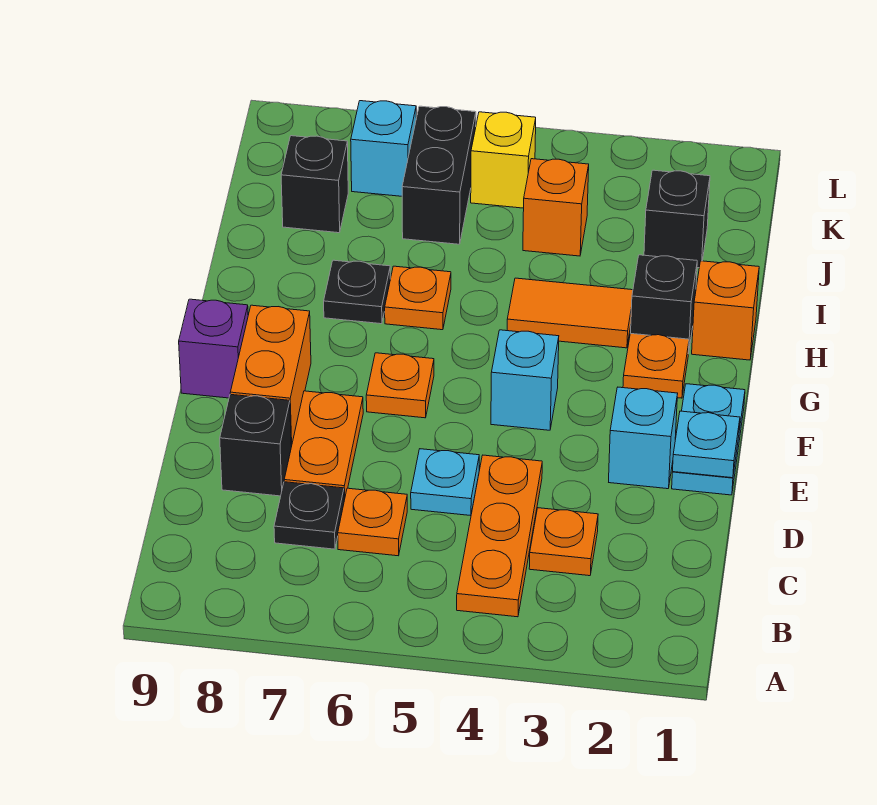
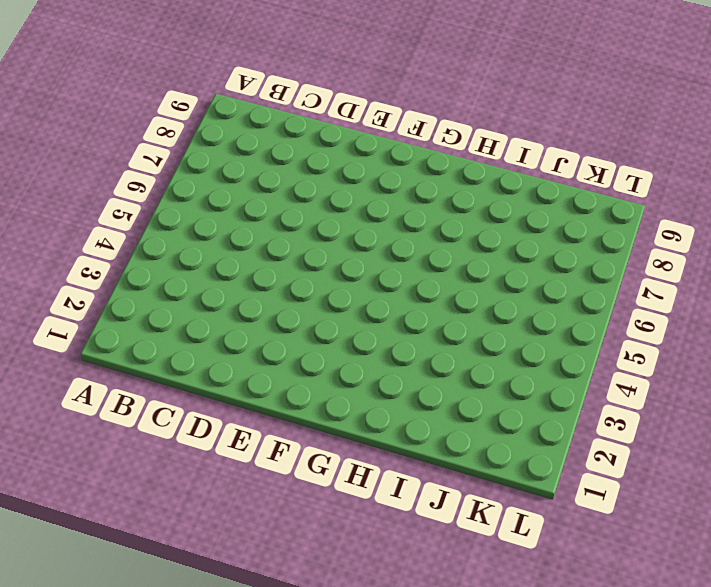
none -> orange 1x3 plate [457,455,542,617]
none -> orange 1x1 plate [529,508,598,576]
none -> orange 1x1 plate [338,488,407,556]

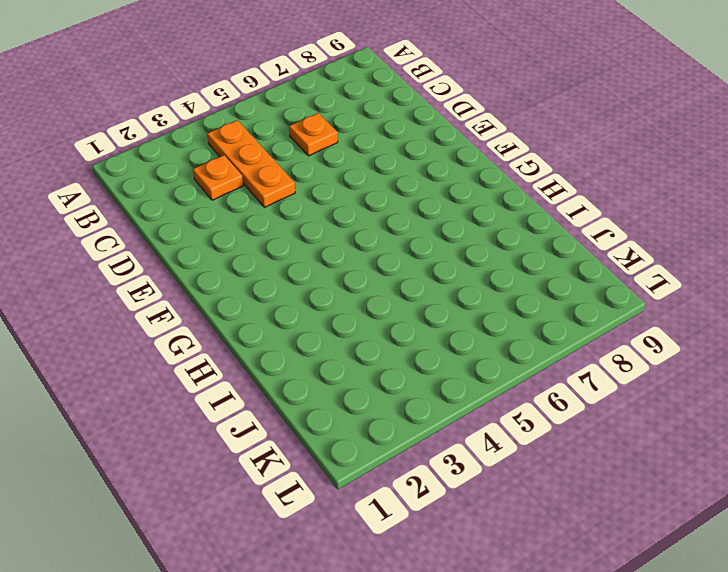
none -> black 1x1 plate [274,482,344,549]
none -> cyan 1x1 plate [411,449,479,516]
none -> orange 1x2 plate [284,391,363,500]

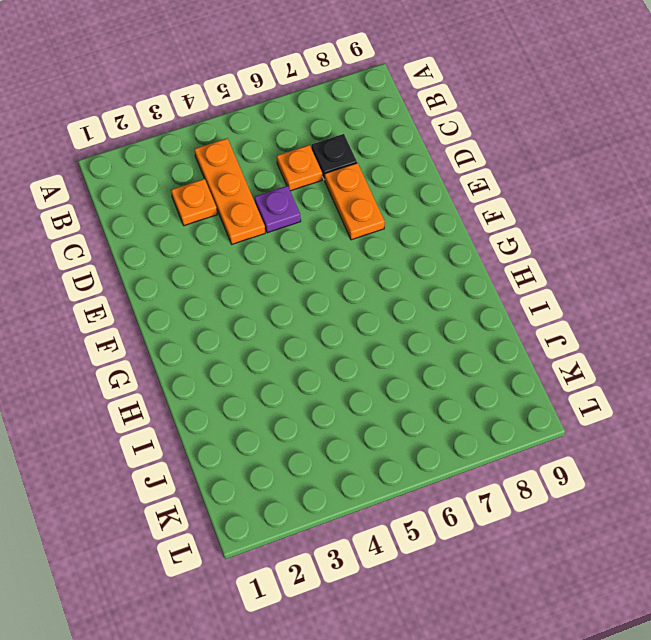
purple 1x1 plate [254,186,301,233] -> cyan 1x1 plate [411,449,479,516]
none -> black 1x1 brick [220,394,291,496]
none -> cyan 1x2 plate [672,384,745,495]
none -> cyan 1x1 brick [609,387,678,489]

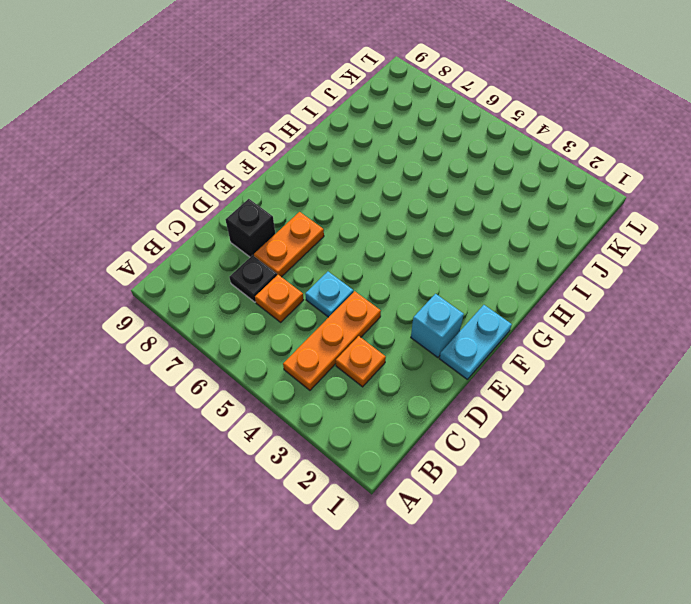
none -> orange 1x2 brick [230,305,311,447]
none -> cyan 1x1 brick [491,330,559,430]
none -> orange 1x1 plate [366,353,434,418]

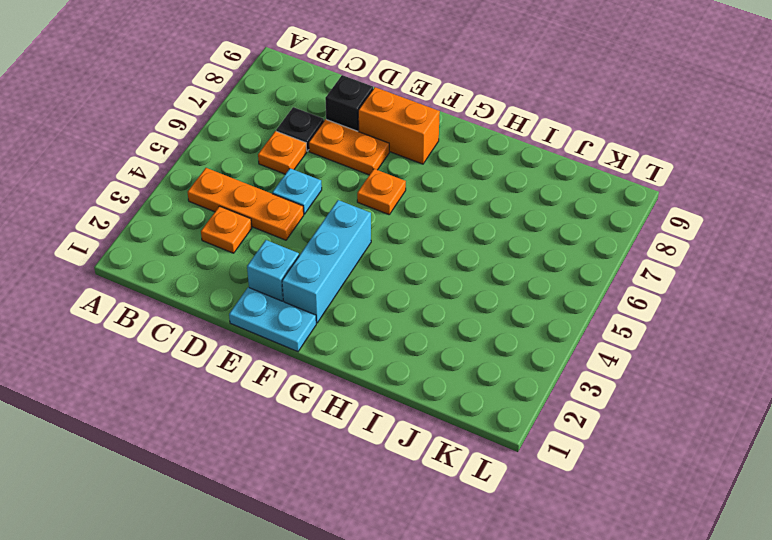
cyan 1x3 brick [282,200,371,323] -> cyan 1x1 brick [491,330,559,430]
none -> purple 1x1 brick [179,299,248,398]
none -> orange 1x1 plate [623,334,689,398]
none -> orange 1x1 brick [692,261,759,360]

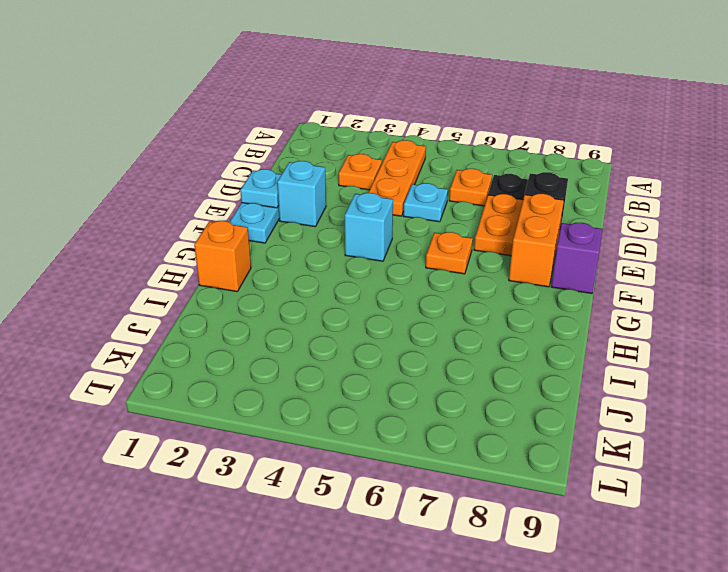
none -> orange 1x1 plate [623,334,689,398]
none -> black 1x1 brick [631,255,697,354]
none -> orange 1x2 tile [507,278,633,348]

